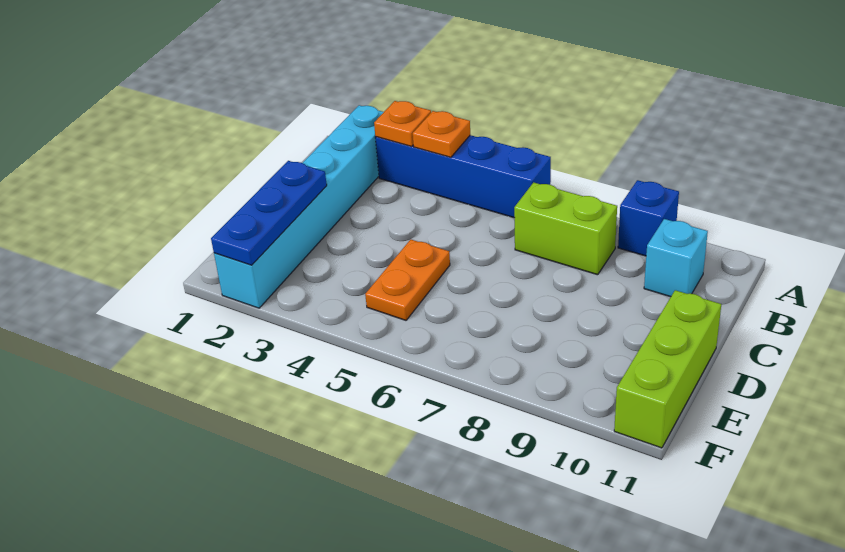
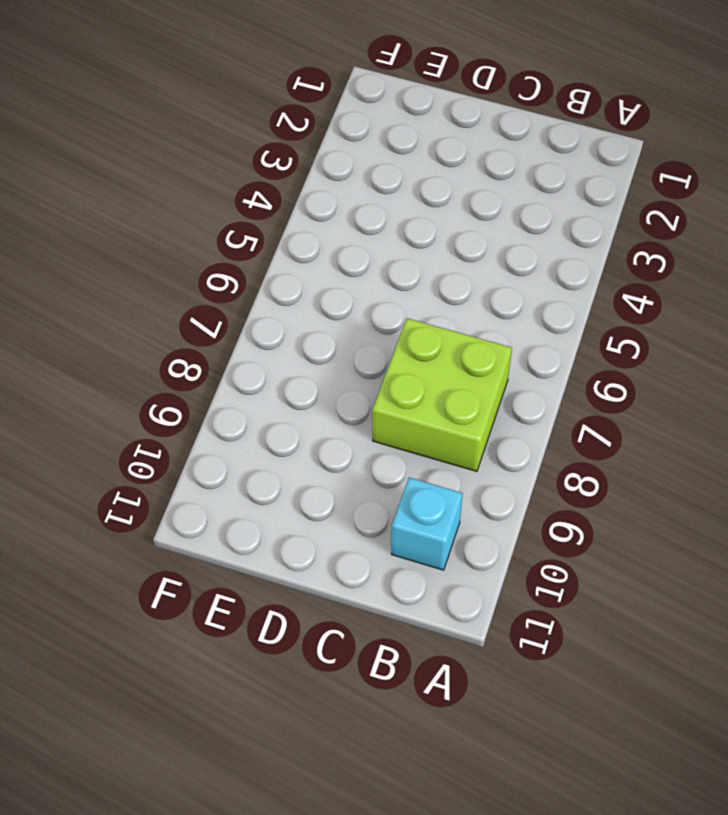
lime 2x2 brick [372,318,512,471] -> lime 1x2 brick [514,182,617,275]
none -> cyan 1x6 brick [214,105,384,308]
none -> blue 1x4 brick [375,135,551,218]

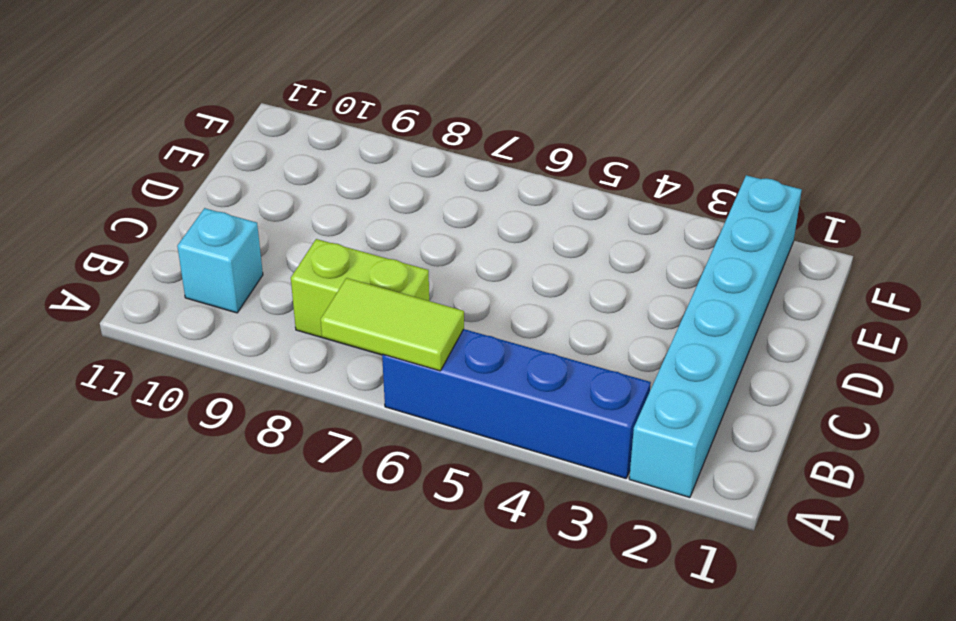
lime 1x2 tile [321,278,464,371] -> none
none -> blue 1x1 brick [618,180,679,256]
none -> orange 1x2 plate [365,239,450,320]

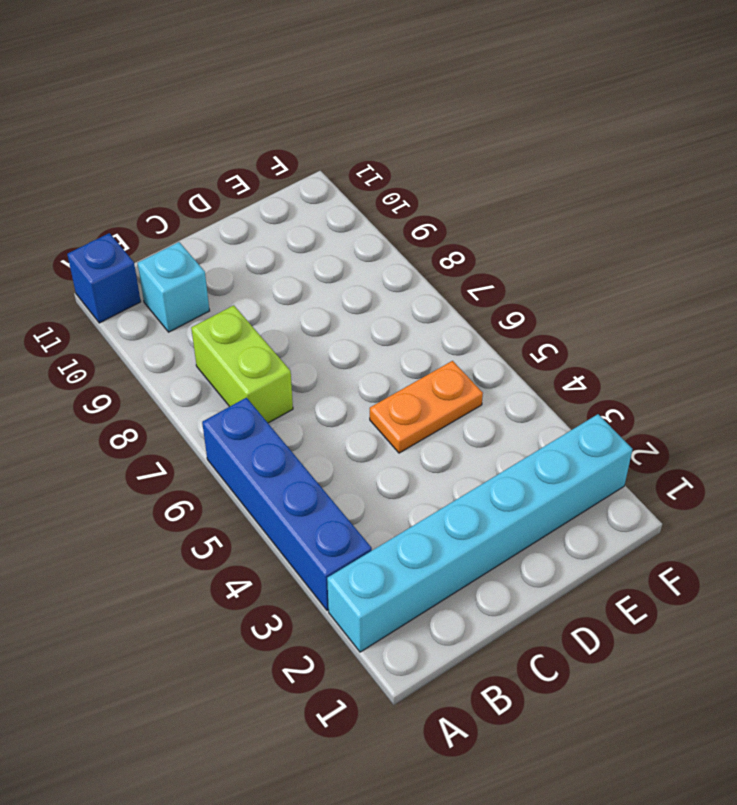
blue 1x1 brick [67,233,141,323] -> blue 1x1 brick moved to [618,180,679,256]
none -> lime 1x3 brick [614,290,721,448]
none -> orange 1x1 plate [374,101,431,146]

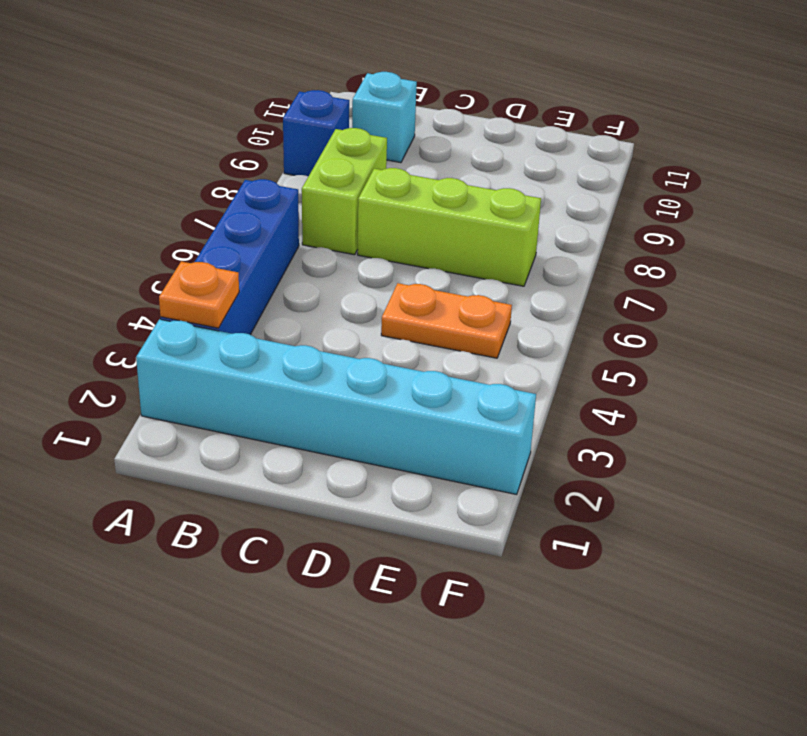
lime 1x3 brick [358,168,541,286] -> lime 1x3 brick moved to [614,290,721,448]
none -> orange 1x1 plate [413,111,470,157]
none -> blue 1x3 plate [211,161,327,265]

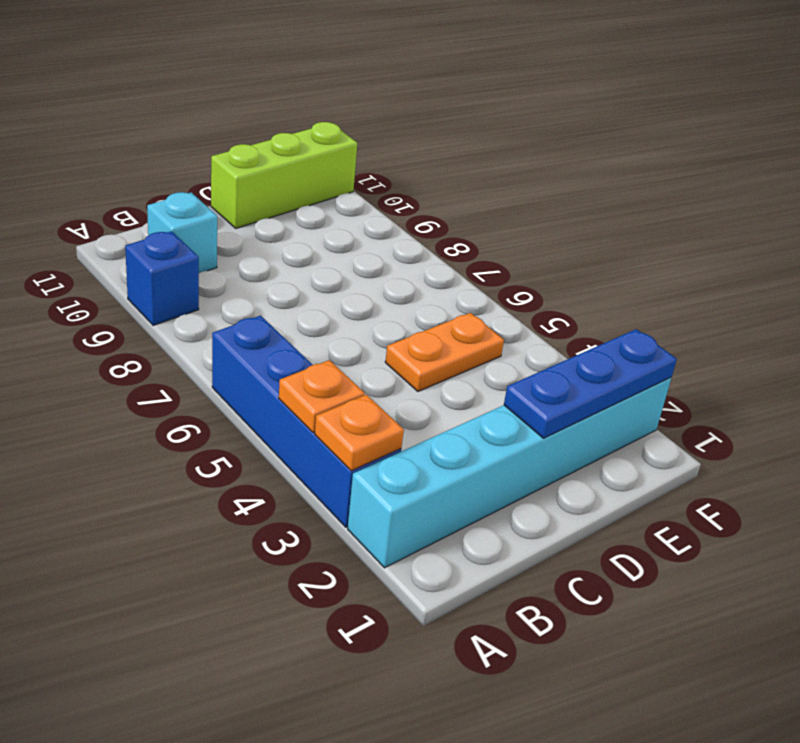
none -> lime 1x2 brick [514,182,617,275]

